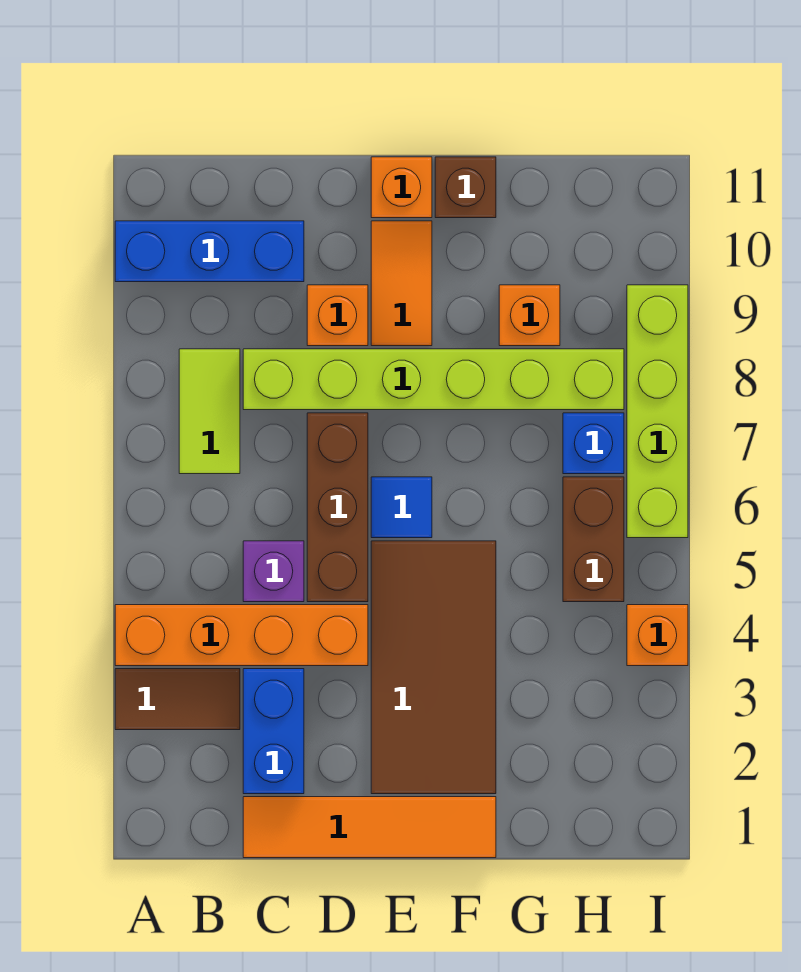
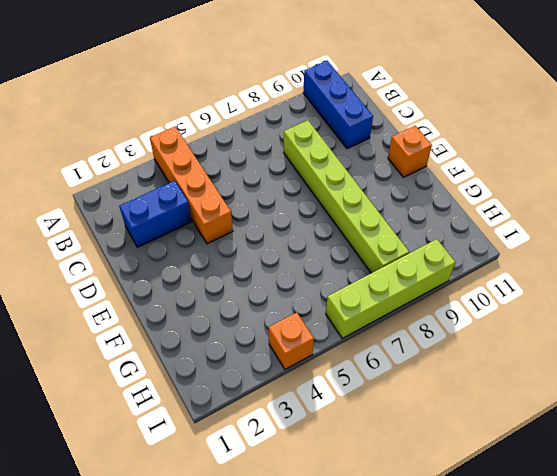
none -> brown 1x2 tile [115,669,240,730]
none -> lime 1x2 tile [179,349,240,474]
none -> orange 1x4 tile [243,797,496,858]

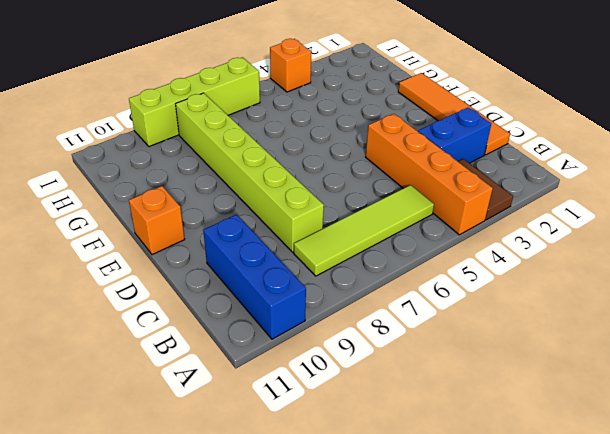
lime 1x4 tile [294,185,434,276] -> lime 1x2 tile [179,349,240,474]
none -> purple 1x1 brick [243,541,304,602]
none -> brown 1x3 brick [307,413,368,602]
none -> orange 1x1 brick [307,285,368,346]

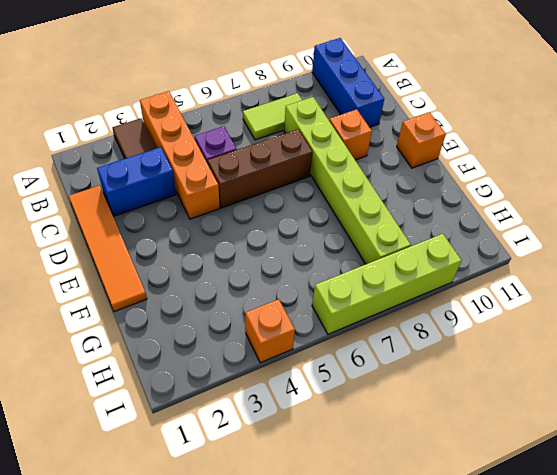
none -> brown 2x4 tile [371,541,496,794]
none -> blue 1x1 tile [371,477,432,538]
none -> orange 1x2 tile [371,221,432,346]

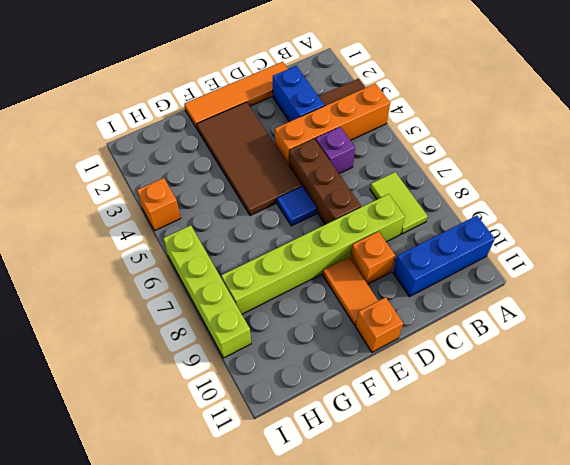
none -> brown 1x1 brick [435,157,496,218]
none -> orange 1x1 brick [499,285,560,346]
none -> brown 1x2 brick [563,477,624,602]

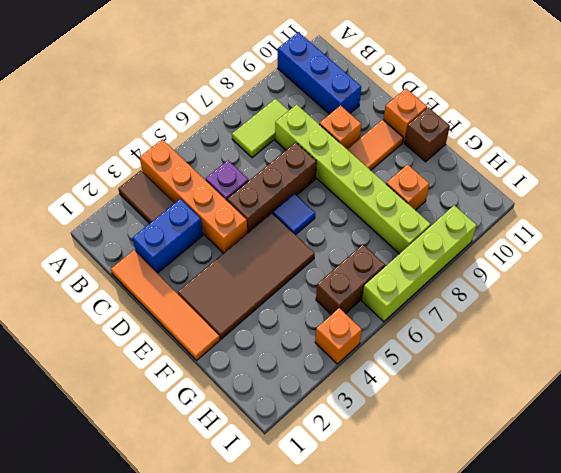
none -> blue 1x1 brick [563,413,624,474]

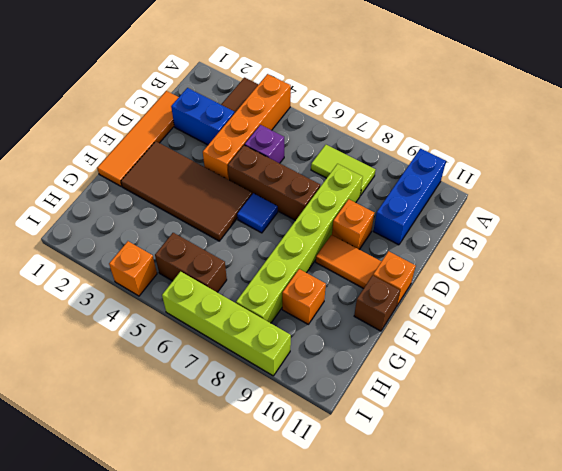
none -> blue 1x1 brick [563,413,624,474]

